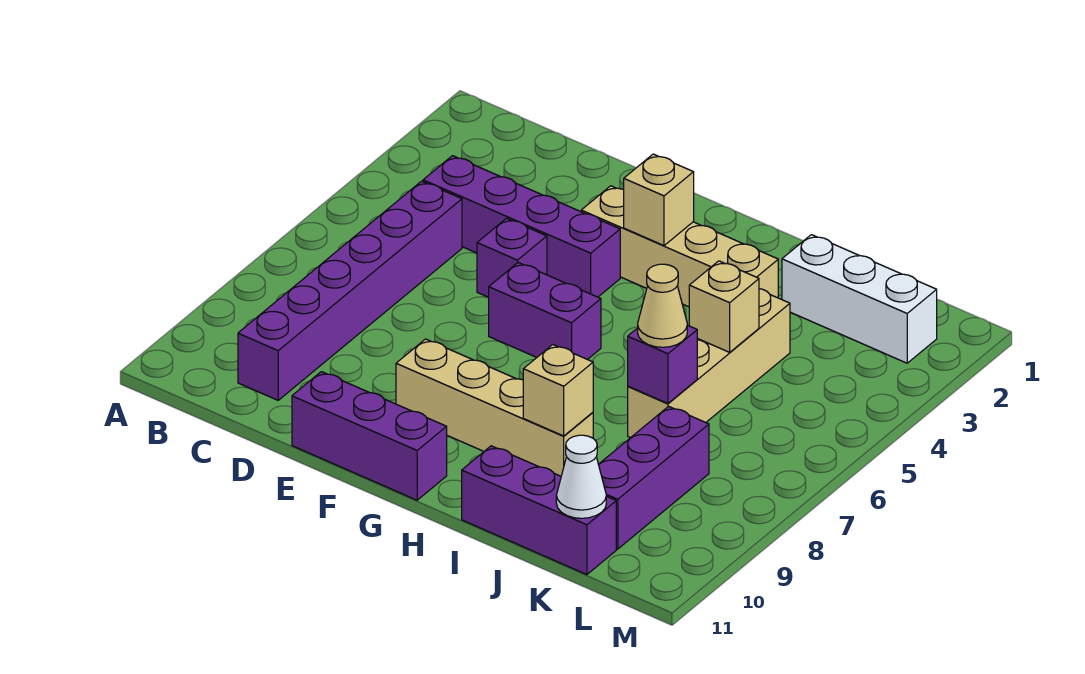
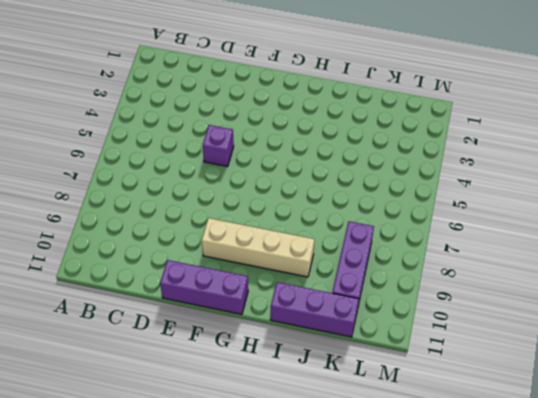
none -> purple 1x4 brick [423,156,620,297]
none -> purple 1x6 brick [238,181,462,400]
none -> tan 1x4 brick [581,186,778,307]

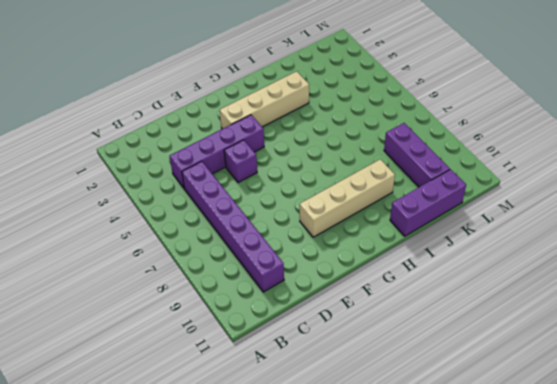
none -> purple 1x3 brick [292,372,447,500]
none -> purple 1x2 brick [489,263,601,360]
none -> white 1x3 brick [782,235,937,363]

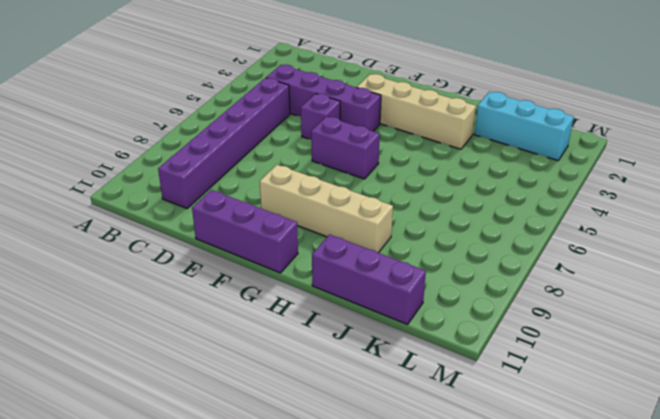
cyan 1x3 brick [475,92,574,161] -> white 1x3 brick [782,235,937,363]
none -> tan 1x4 brick [628,289,790,438]
none -> purple 1x3 brick [598,406,709,549]
none -> tan 1x1 brick [624,154,694,246]

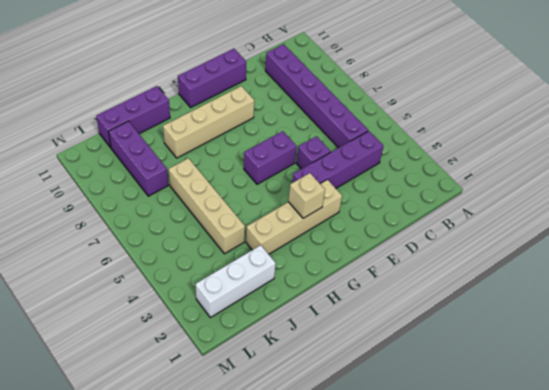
none -> tan 1x1 brick [523,345,593,436]
none -> tan 1x1 brick [689,261,759,352]
none -> purple 1x1 brick [628,325,697,403]

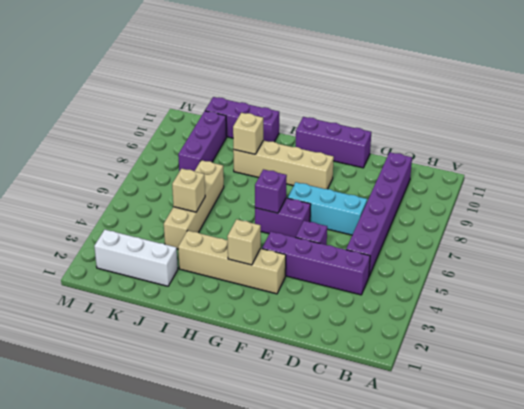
cyan 1x3 brick [288,182,367,235] -> none
purple 1x1 brick [255,169,287,213] -> purple 1x1 brick moved to [628,325,697,403]
none -> white 1x1 cone [556,435,606,518]
none -> tan 1x1 cone [638,264,687,347]

